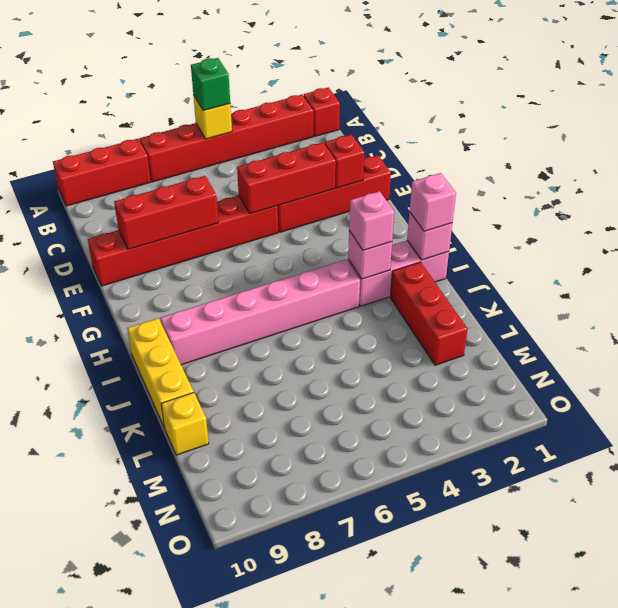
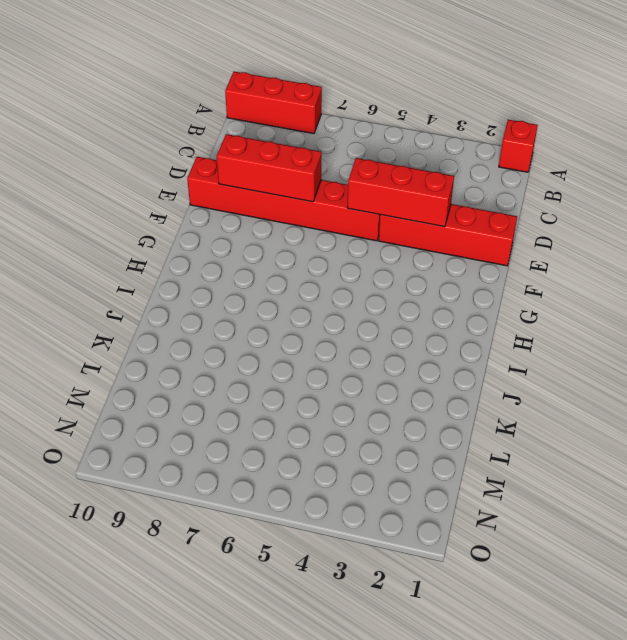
none -> red 1x6 brick [140,95,313,182]
none -> pink 1x3 brick [348,241,449,306]
none -> pink 1x6 brick [160,259,360,365]

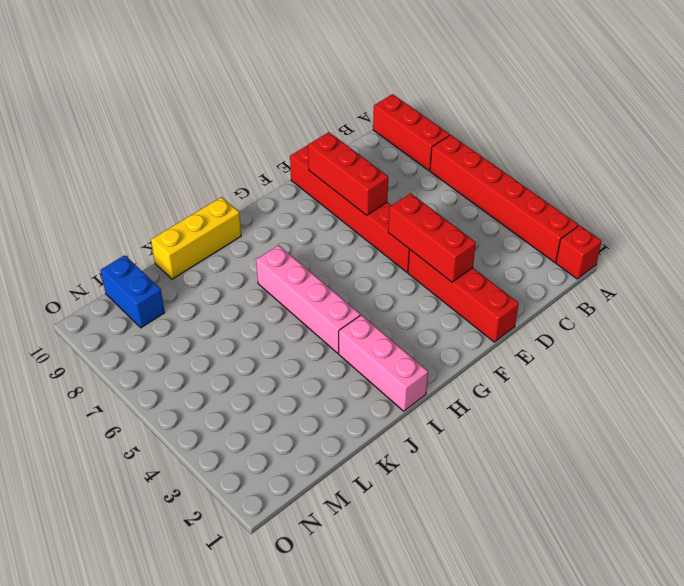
pink 1x4 brick [256,245,360,353] -> pink 1x6 brick [160,259,360,365]
blue 1x2 brick [101,255,165,328] -> none
none -> red 1x3 brick [390,262,468,365]
none -> yellow 1x1 brick [161,393,209,455]
none -> yellow 1x1 brick [193,95,232,139]

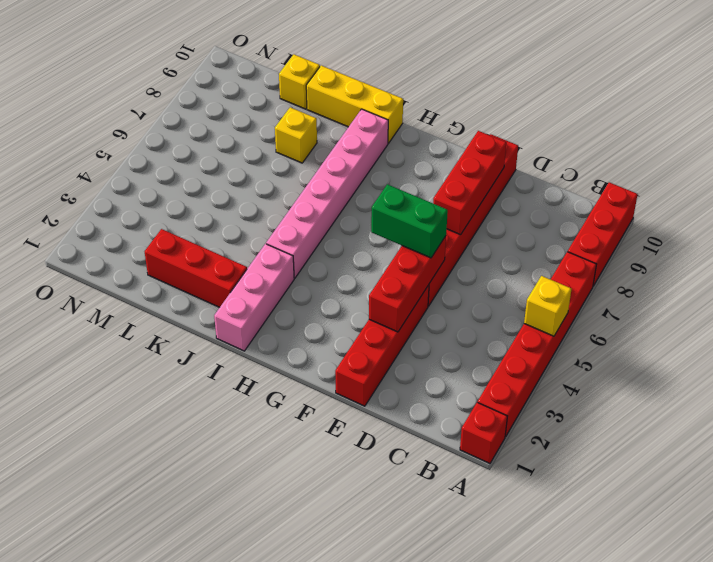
green 1x2 brick [371,184,448,258] -> none
yellow 1x1 brick [275,107,317,163] -> none
none -> red 1x1 brick [325,134,364,188]
none -> pink 1x1 brick [407,212,452,260]
none -> pink 1x1 brick [348,231,392,279]

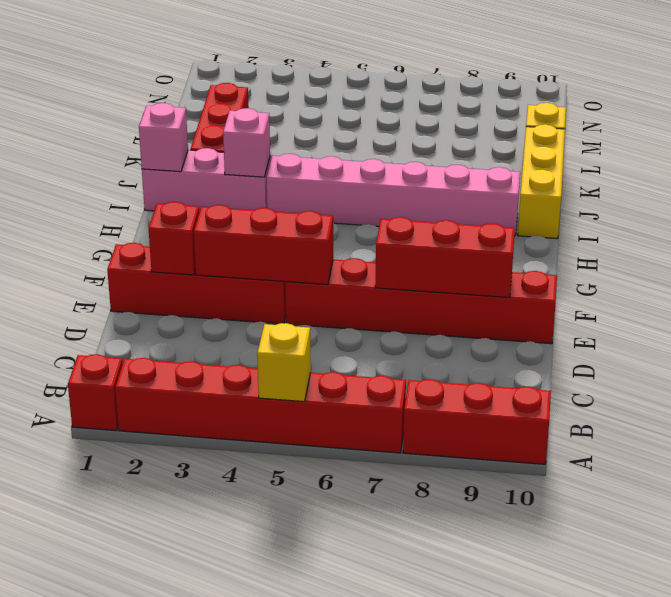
none -> green 1x1 brick [191,58,230,111]
none -> pink 1x1 brick [410,173,456,231]
none -> pink 1x1 brick [349,191,394,250]

